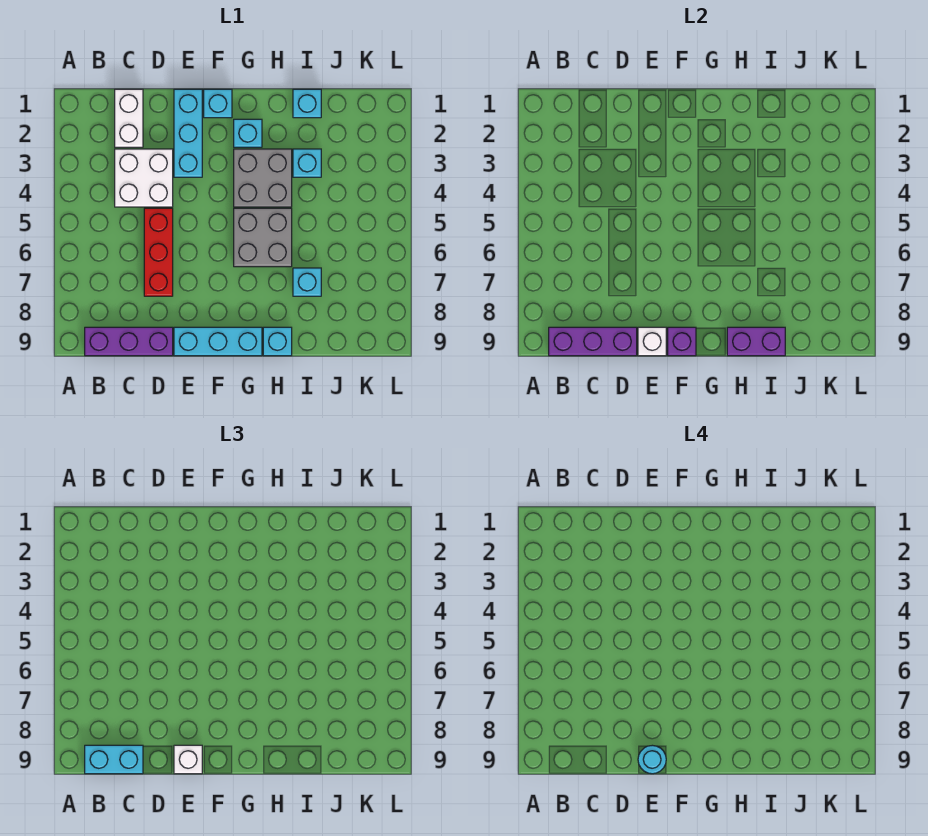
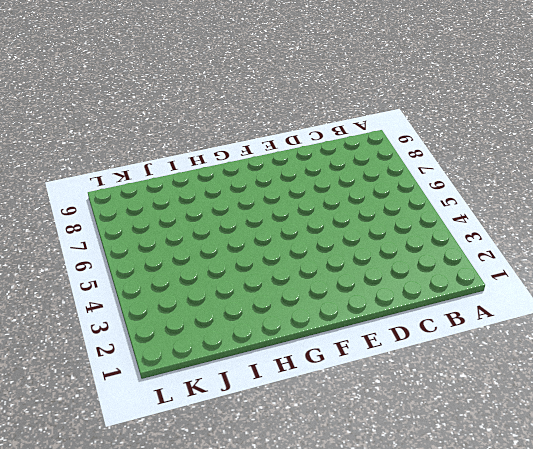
none -> purple 1x3 brick [85,327,173,356]
none -> white 1x2 brick [115,89,143,147]
none -> white 2x2 brick [115,149,173,207]

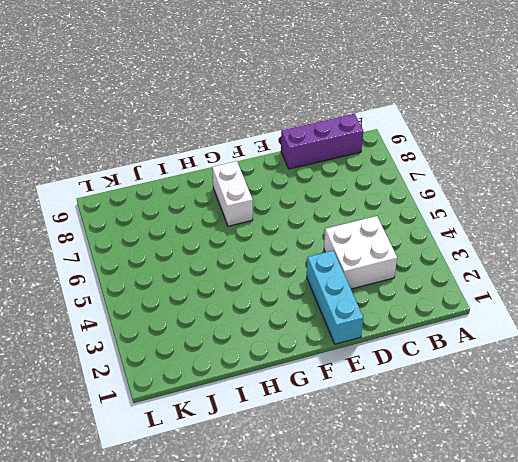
white 1x2 brick [212,161,253,226] -> white 1x2 brick moved to [115,89,143,147]
none -> red 1x3 brick [144,208,173,296]
none -> cyan 1x3 brick [174,327,262,356]
none -> cyan 1x1 brick [204,89,232,118]

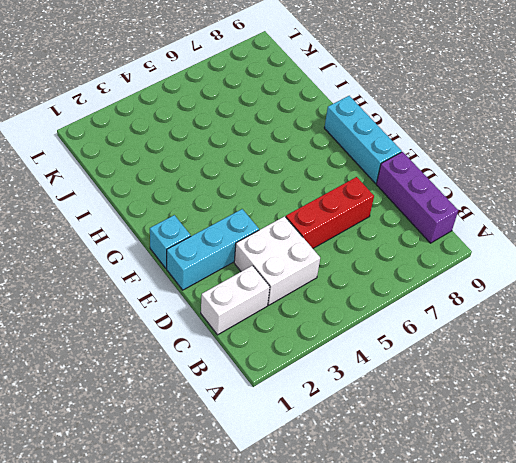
none -> cyan 1x1 brick [234,119,262,147]
none -> grey 2x2 brick [234,149,292,207]
none -> grey 2x2 brick [234,208,292,267]

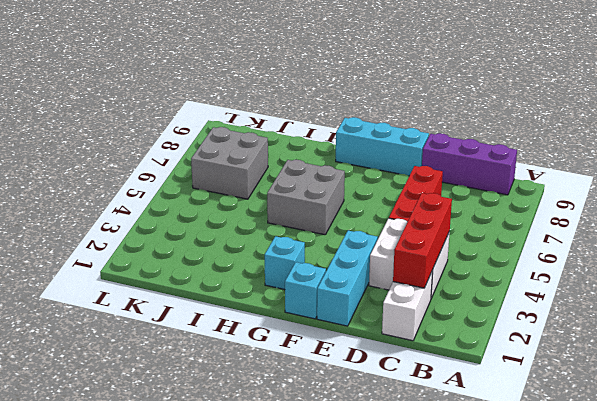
red 1x3 brick [393,193,452,288] -> none
grey 2x2 brick [191,127,268,199] -> grey 2x2 brick moved to [234,149,292,207]
none -> cyan 1x1 brick [263,327,292,356]
none -> cyan 1x1 brick [293,89,321,118]
none -> cyan 1x1 brick [293,149,321,177]

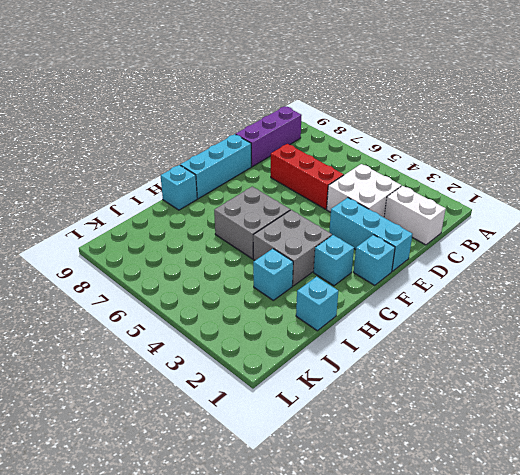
none -> cyan 1x1 brick [293,268,321,296]
none -> purple 1x3 brick [549,327,637,356]
none -> white 1x1 brick [638,327,666,356]

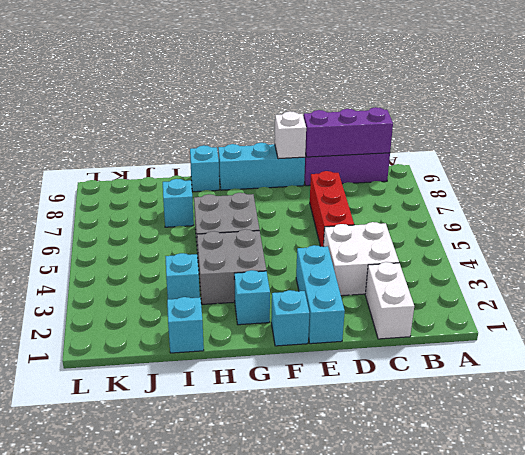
none -> purple 1x1 brick [668,327,696,356]
none -> purple 1x2 brick [727,327,785,356]
none -> cyan 1x2 brick [85,745,143,774]

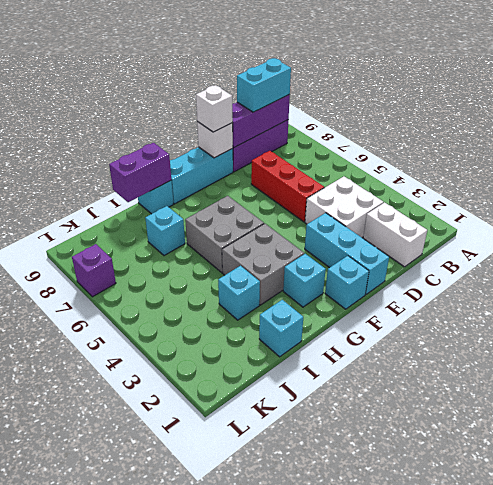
purple 1x1 brick [72,244,116,297] -> purple 1x1 brick moved to [668,327,696,356]
none -> cyan 1x1 round brick [638,745,666,774]

